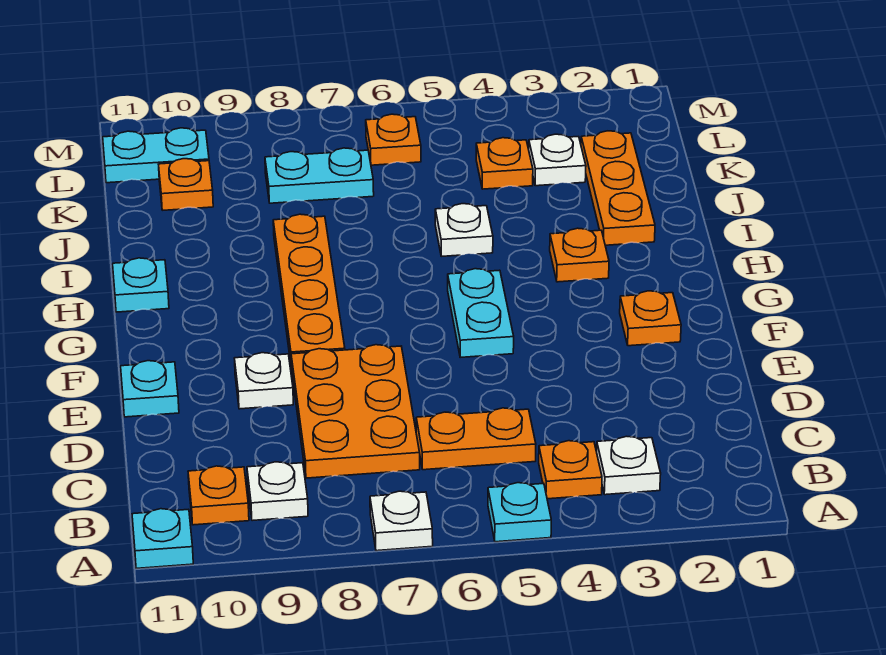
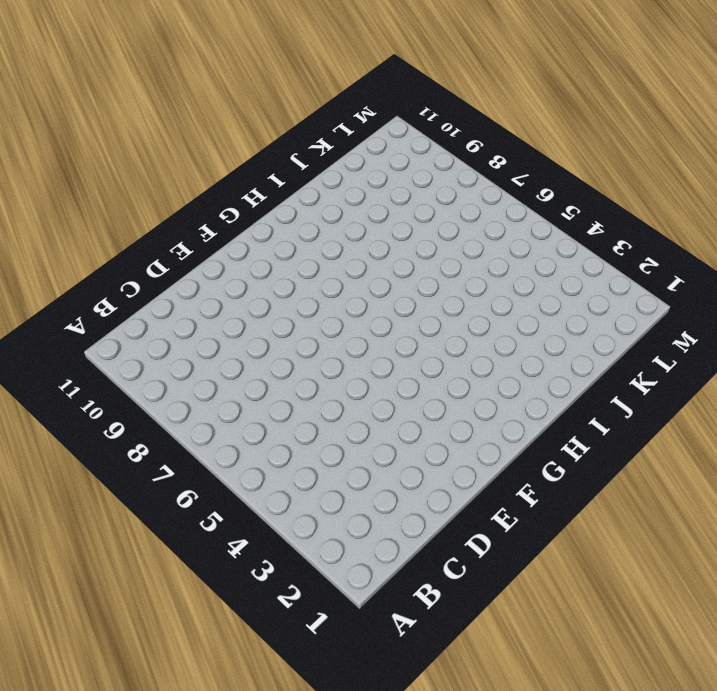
none -> cyan 1x1 plate [488,483,551,542]
none -> white 1x1 plate [370,491,433,551]
none -> cyan 1x1 plate [132,509,193,568]

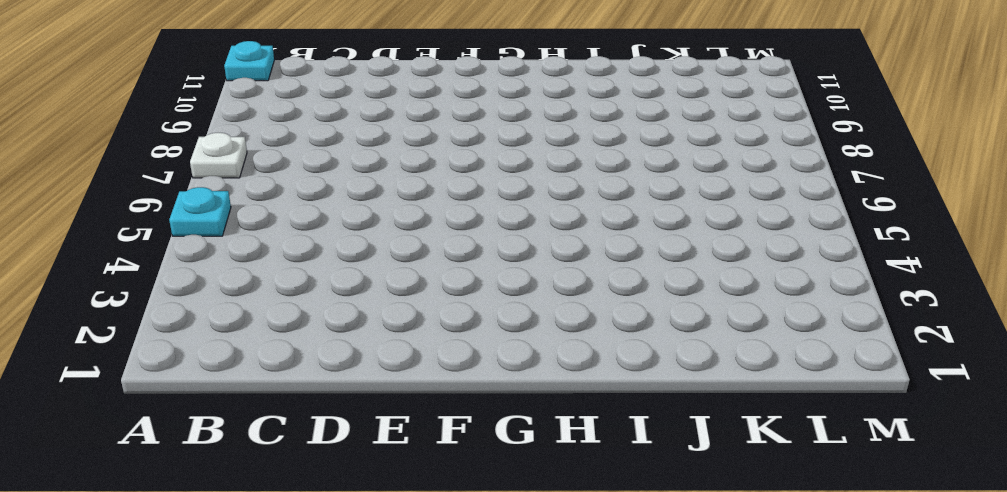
none -> white 1x1 plate [597,436,661,495]
none -> orange 1x1 plate [539,441,602,499]
none -> white 1x1 plate [247,462,308,521]

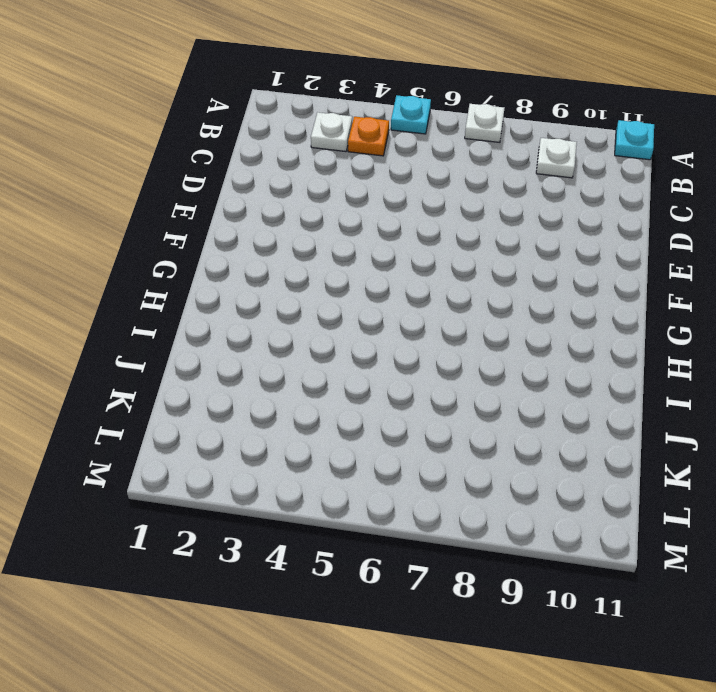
none -> orange 1x1 plate [188,466,249,525]
none -> orange 1x2 plate [416,408,536,470]
none -> orange 2x3 plate [291,345,420,478]

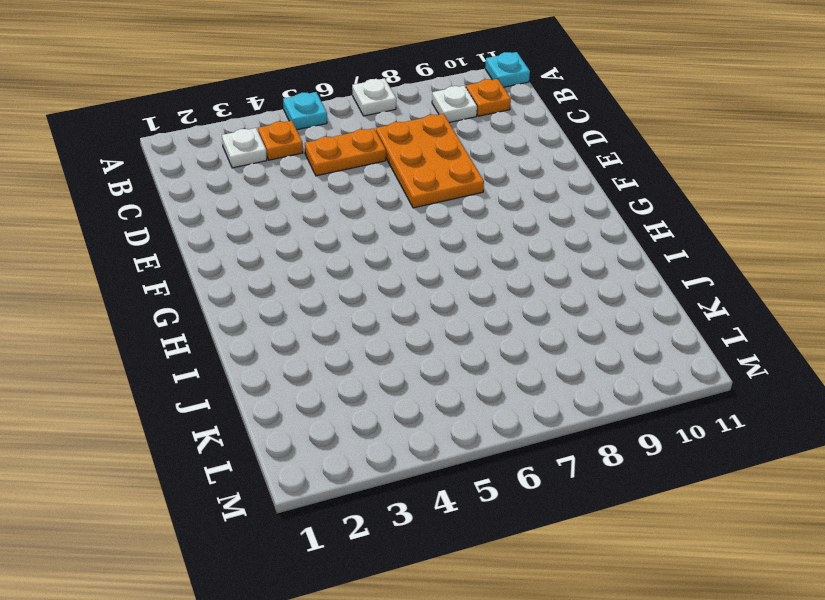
none -> white 1x1 plate [234,353,293,409]
none -> cyan 1x1 plate [121,361,179,417]
none -> orange 1x1 plate [620,291,681,346]

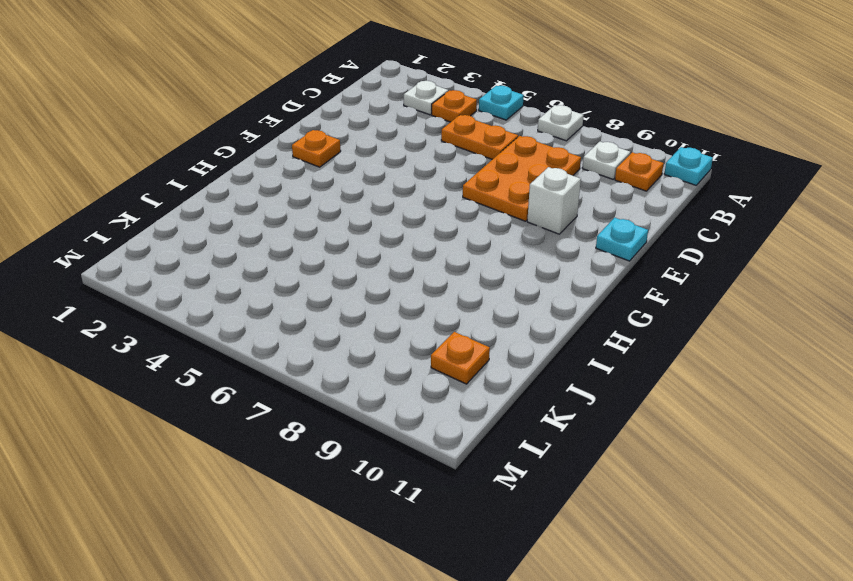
white 1x1 brick [527,167,581,234] -> white 1x1 plate [234,353,293,409]
none -> cyan 1x2 plate [448,269,514,358]
none -> orange 1x4 plate [273,214,345,369]
none -> orange 1x1 plate [550,228,609,282]

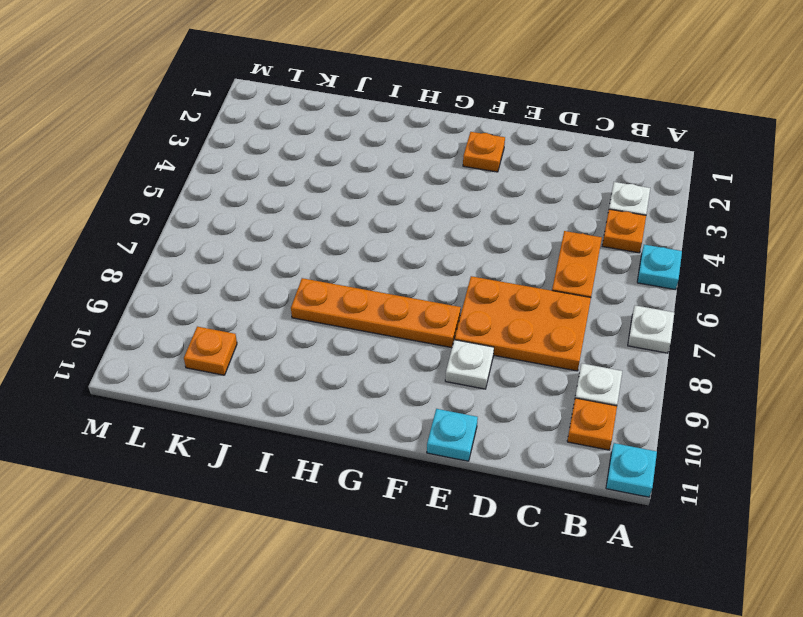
none -> cyan 1x2 plate [448,269,514,358]
none -> orange 1x1 plate [550,228,609,282]
none -> cyan 1x1 plate [113,258,169,312]

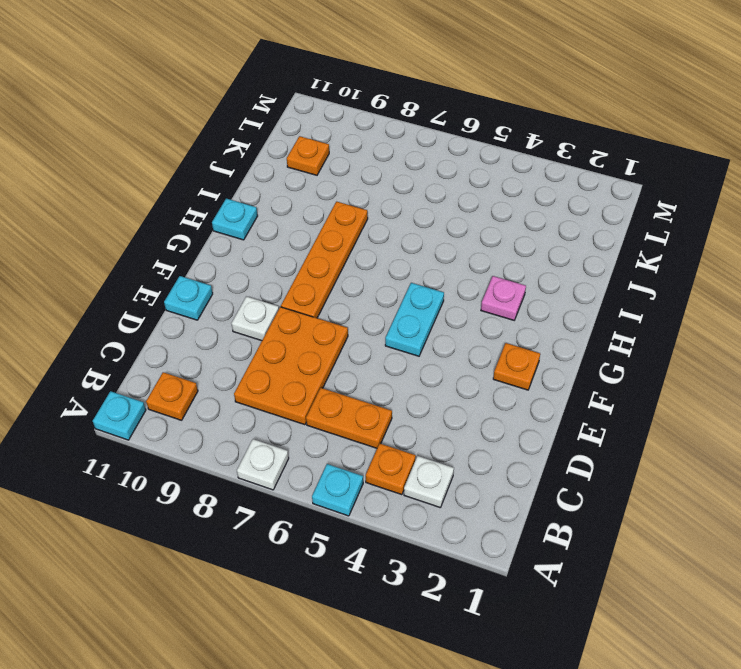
pink 1x1 plate [481,276,526,320] -> orange 1x1 plate [550,228,609,282]
none -> white 1x1 plate [247,462,308,521]
none -> orange 1x3 plate [581,131,655,245]
none -> white 1x1 plate [435,204,493,256]

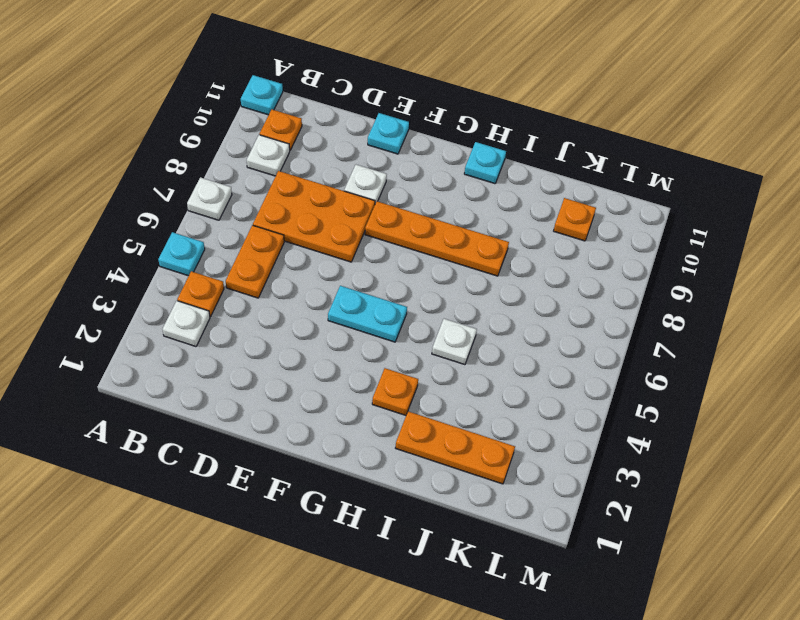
none -> orange 1x1 plate [620,291,681,346]
none -> white 1x1 plate [529,134,586,186]
none -> orange 1x1 plate [476,138,533,189]

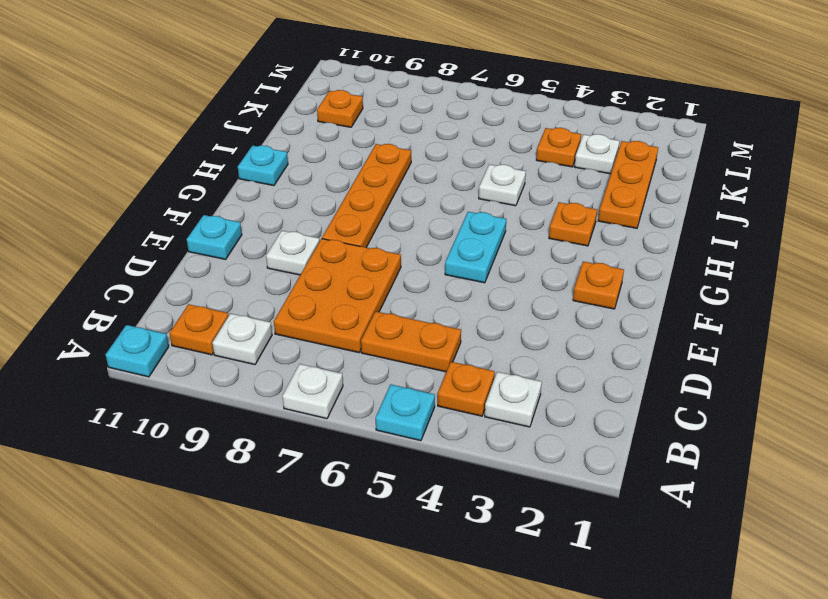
none -> cyan 1x2 plate [265,148,374,203]
none -> orange 1x1 plate [366,114,421,165]
none -> cyan 1x2 plate [103,128,209,183]

